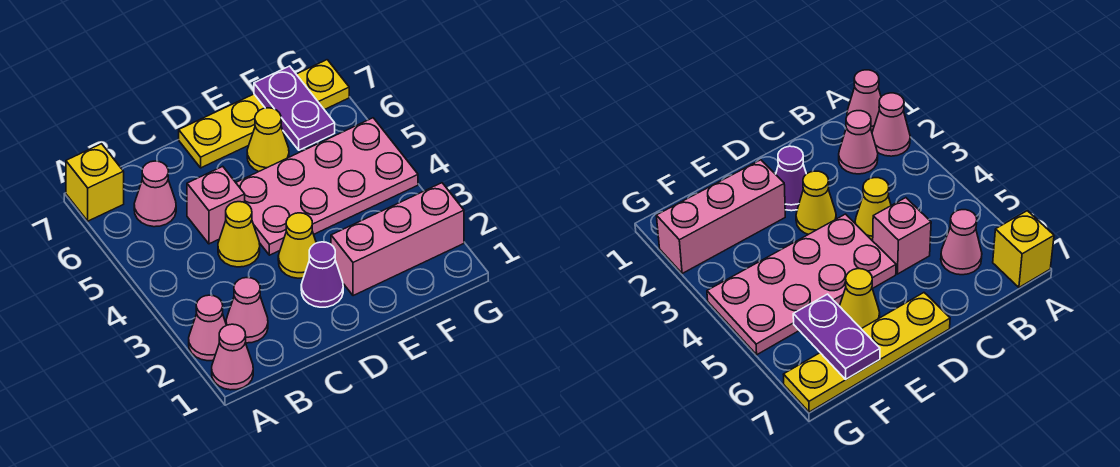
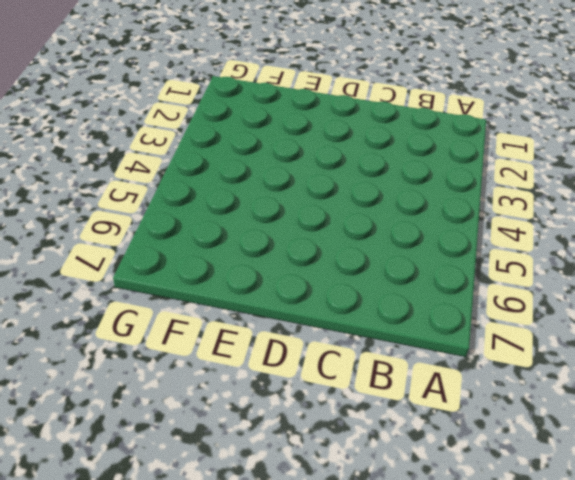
none -> pink 1x1 cone [212,324,253,390]
none -> pink 1x1 cone [189,295,226,361]
none -> yellow 1x1 brick [66,144,124,221]

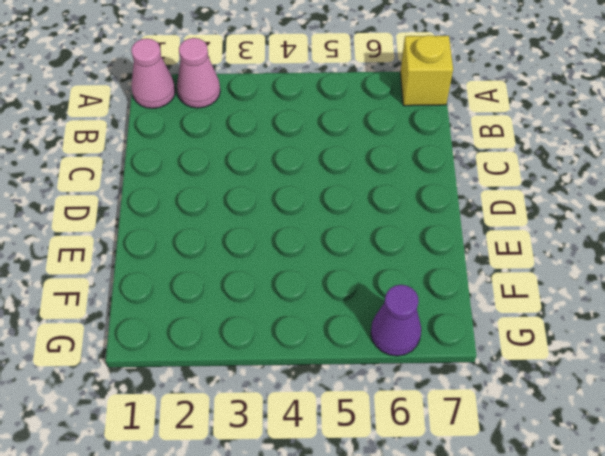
purple 1x1 cone [371,285,421,356] -> purple 1x1 cone moved to [301,242,343,307]
none -> pink 1x1 cone [226,278,268,343]
none -> pink 1x1 cone [134,161,176,227]
none -> yellow 1x1 cone [218,202,260,267]

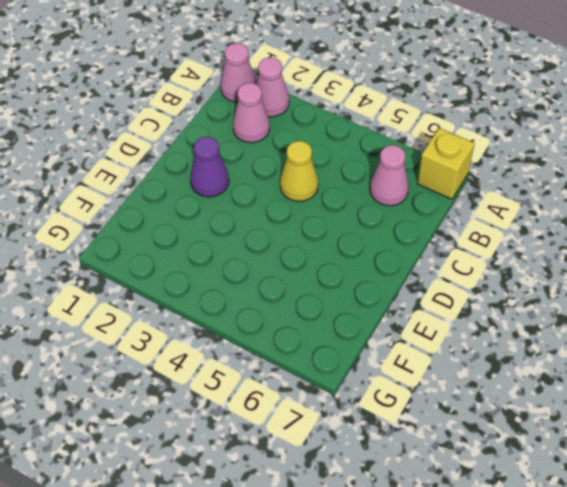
none -> pink 1x1 brick [187,166,245,244]
none -> yellow 1x1 cone [278,213,316,278]
none -> pink 2x4 plate [236,118,418,255]

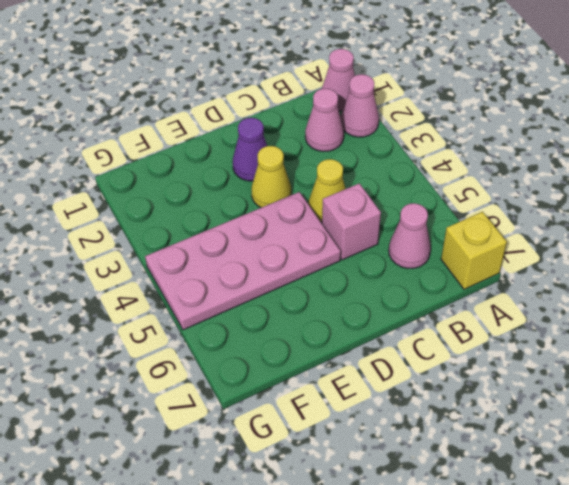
none -> yellow 1x4 plate [179,60,349,168]
none -> pink 1x3 brick [331,183,464,296]
none -> yellow 1x1 cone [247,108,289,172]

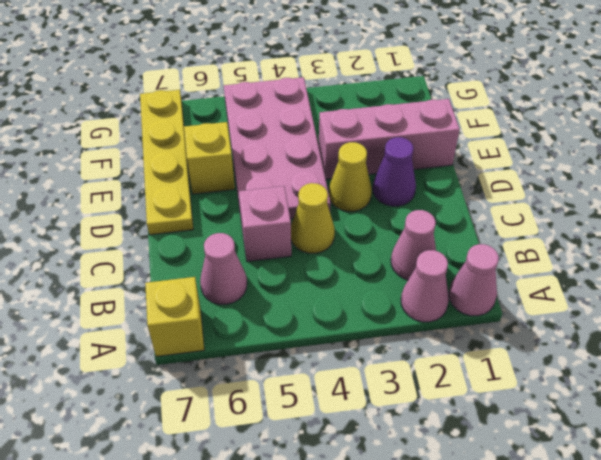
pink 1x3 brick [319,99,460,179] -> pink 1x3 brick turned to [331,183,464,296]
yellow 1x1 brick [184,122,235,194] -> yellow 1x1 cone [247,108,289,172]
none -> purple 1x2 plate [254,66,335,150]

